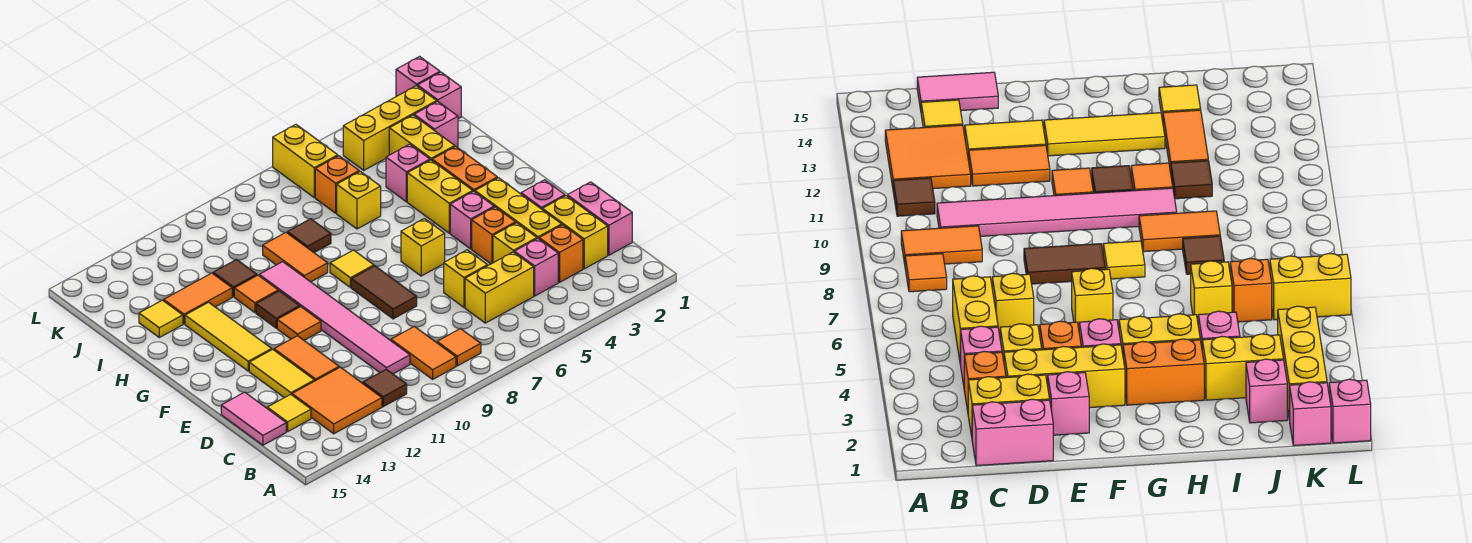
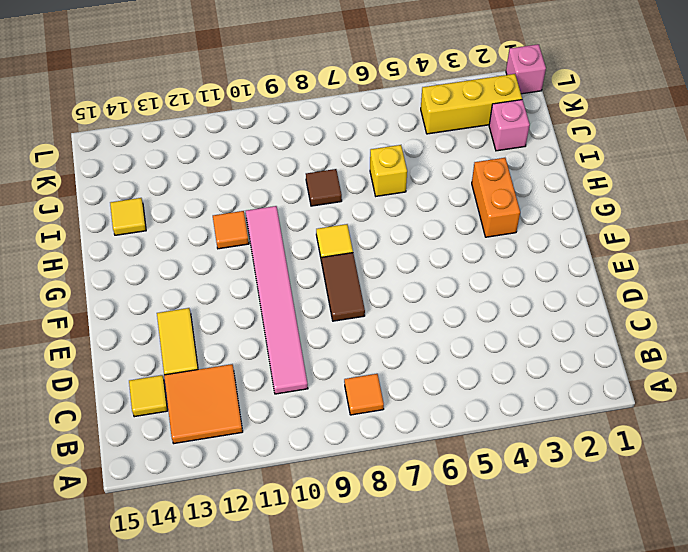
none -> orange 1x2 tile [391,326,456,379]
none -> brown 1x1 tile [363,369,407,407]
none -> pink 1x2 brick [567,182,632,255]
none -> yellow 1x2 brick [542,196,608,269]

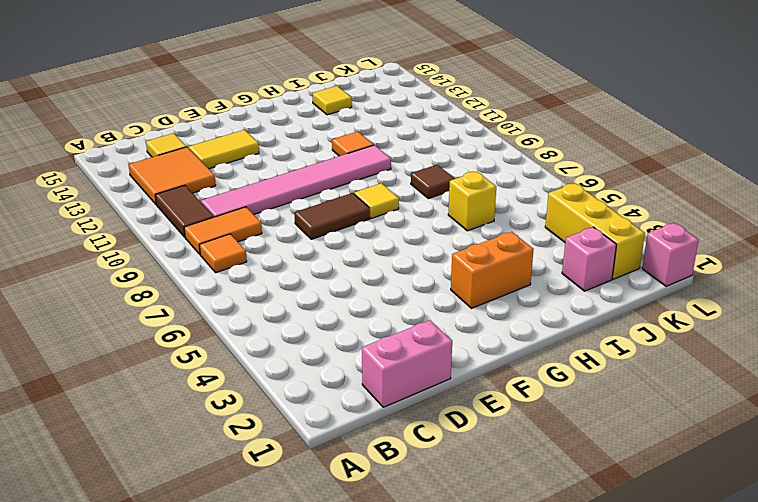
brown 1x2 tile [155,185,214,237] -> brown 1x1 tile [363,369,407,407]
none -> yellow 1x2 brick [542,196,608,269]
none -> orange 1x1 brick [539,225,583,282]
none -> pink 1x1 brick [514,239,558,296]
none -> yellow 1x2 brick [465,252,534,323]

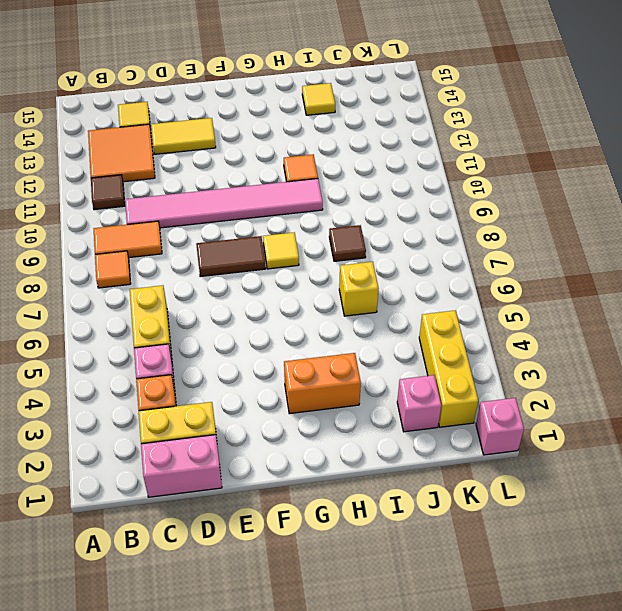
none -> pink 1x2 tile [221,392,286,445]
none -> yellow 1x3 brick [475,178,562,239]
none -> yellow 1x1 brick [493,223,537,263]
none -> yellow 1x1 brick [444,250,488,307]

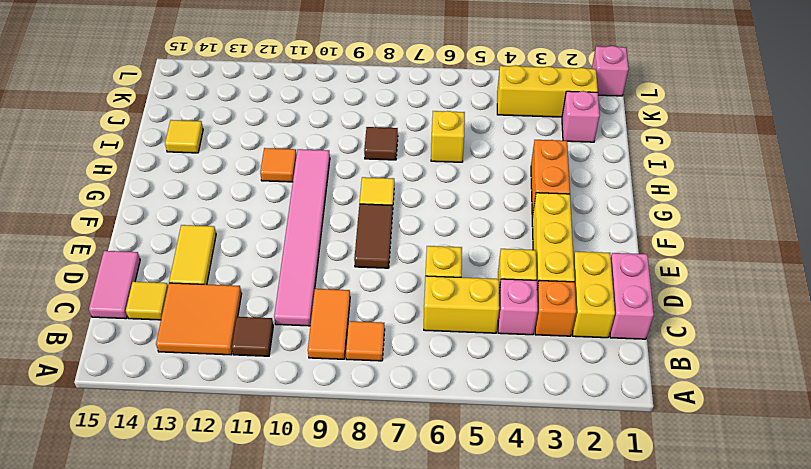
none -> orange 1x2 tile [274,336,339,381]
none -> pink 1x1 brick [521,180,565,209]
none -> orange 1x1 brick [472,207,516,264]
none -> pink 1x1 brick [450,191,494,249]

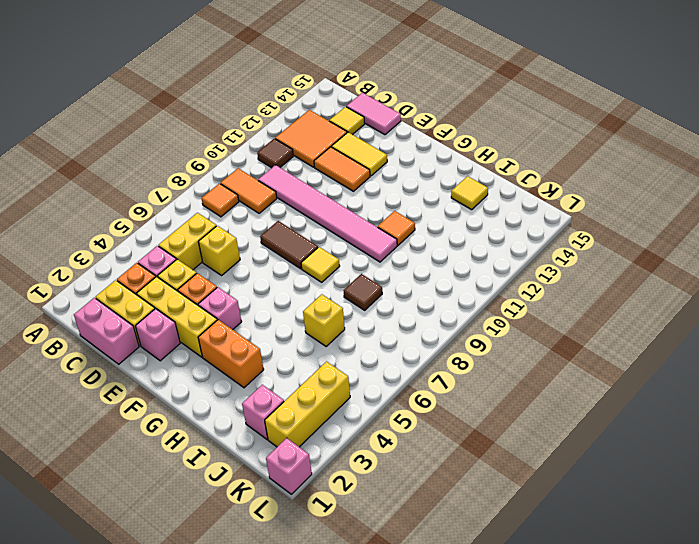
none -> yellow 1x1 brick [401,218,445,276]
none -> orange 1x1 tile [277,307,321,340]
none -> yellow 1x3 tile [185,302,272,371]
none -> yellow 1x2 brick [407,160,473,233]

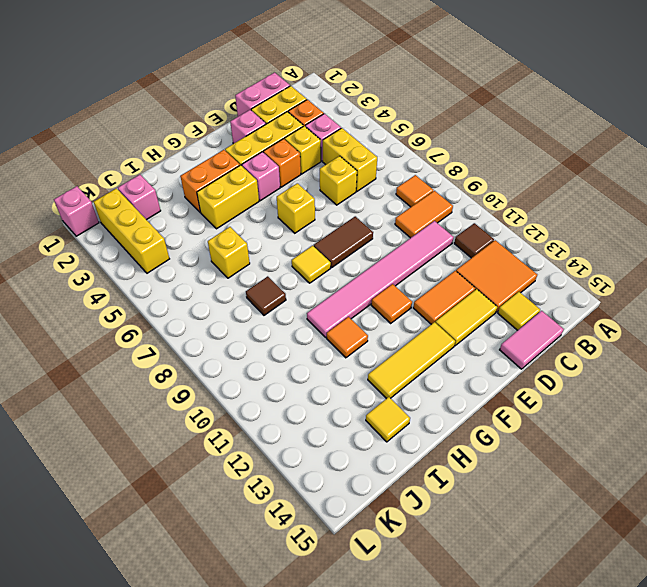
none -> brown 1x1 tile [256,291,300,328]
none -> orange 1x2 tile [263,233,328,282]
none -> yellow 1x2 brick [389,115,455,160]
none -> pink 1x1 brick [386,144,430,202]

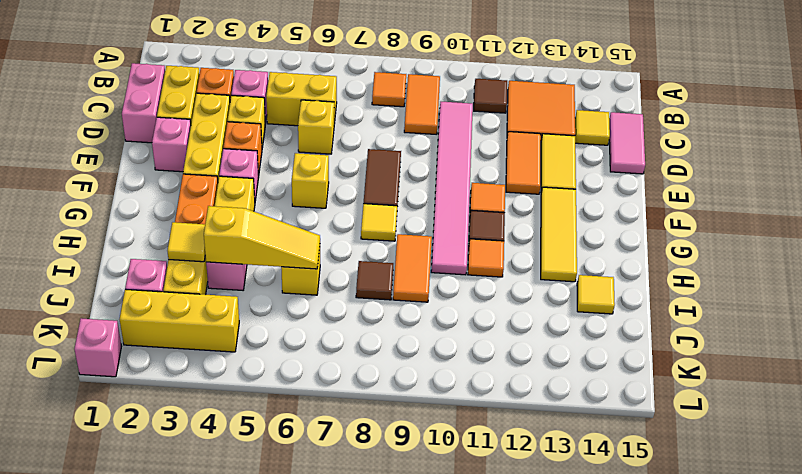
yellow 1x1 tile [168,222,205,262] -> none
yellow 1x3 slope [204,206,320,269] -> none
none -> brown 1x1 tile [213,260,257,297]
none -> orange 1x2 tile [164,273,232,324]
none -> orange 1x1 brick [315,156,359,213]
none -> pink 1x1 brick [417,72,461,119]

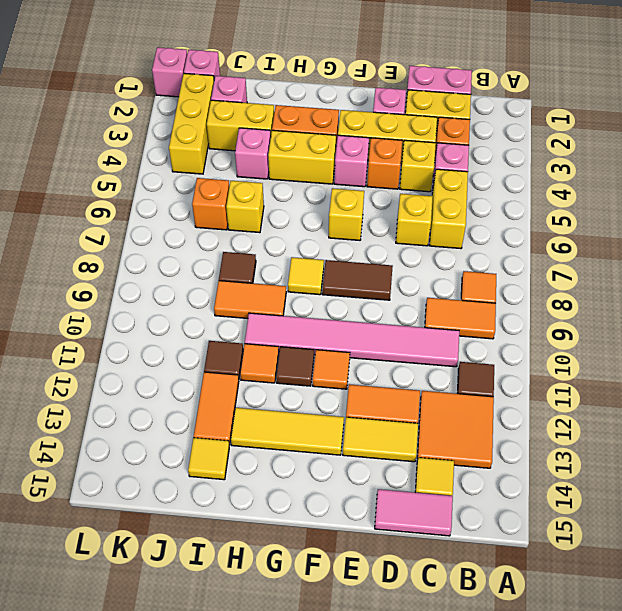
none -> yellow 1x2 brick [273,125,338,197]

